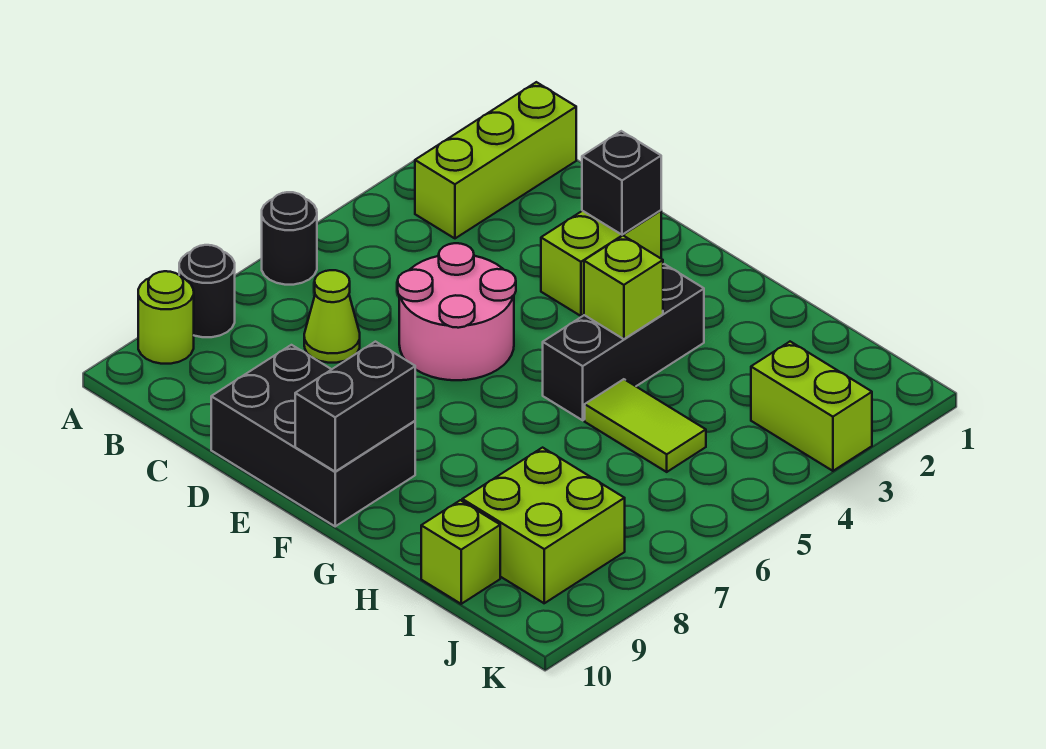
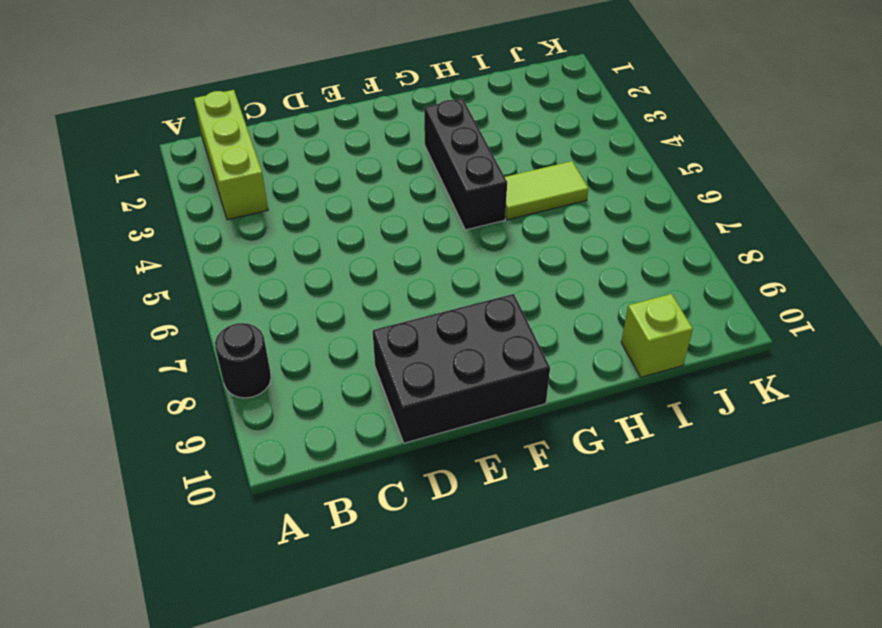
none -> black 1x1 round brick [262,192,317,285]
none -> lime 1x1 round brick [138,271,194,364]
none -> lime 1x1 cone [304,270,360,363]

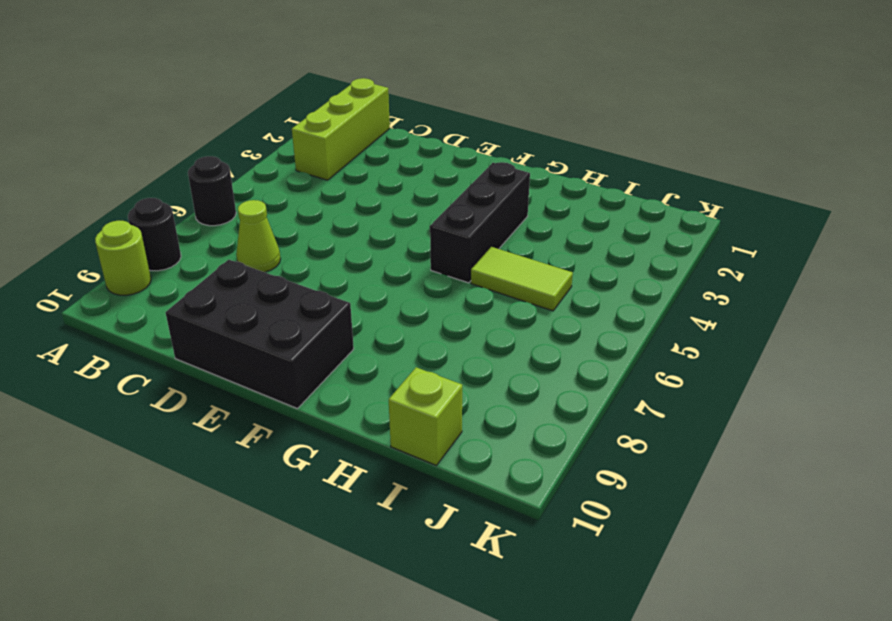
none -> pink 2x2 round brick [398,243,516,380]
none -> lime 1x2 brick [541,210,661,316]
none -> lime 2x2 brick [462,448,625,603]

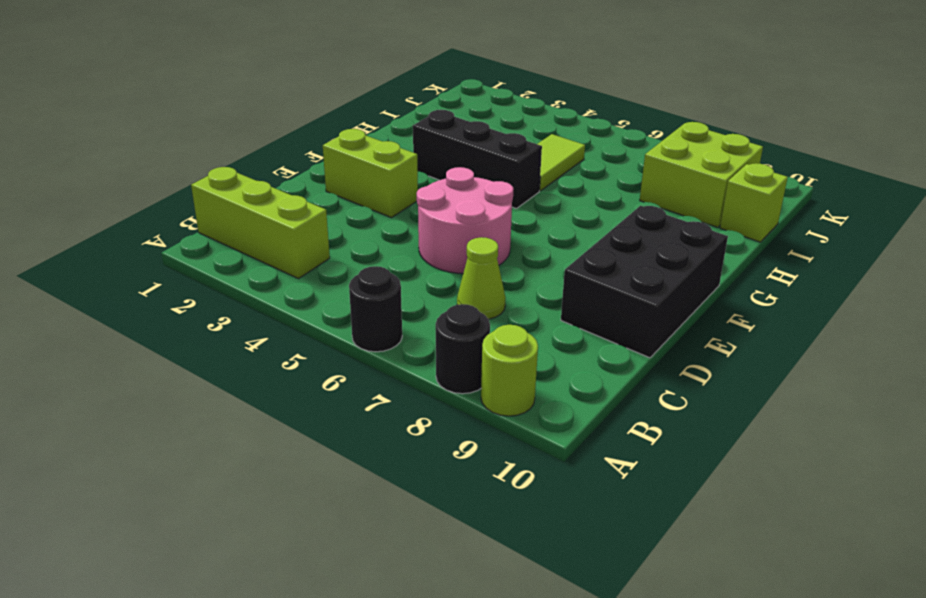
none -> lime 1x2 brick [751,342,872,471]
none -> black 1x1 brick [582,131,661,235]
none -> black 1x2 brick [295,342,415,471]

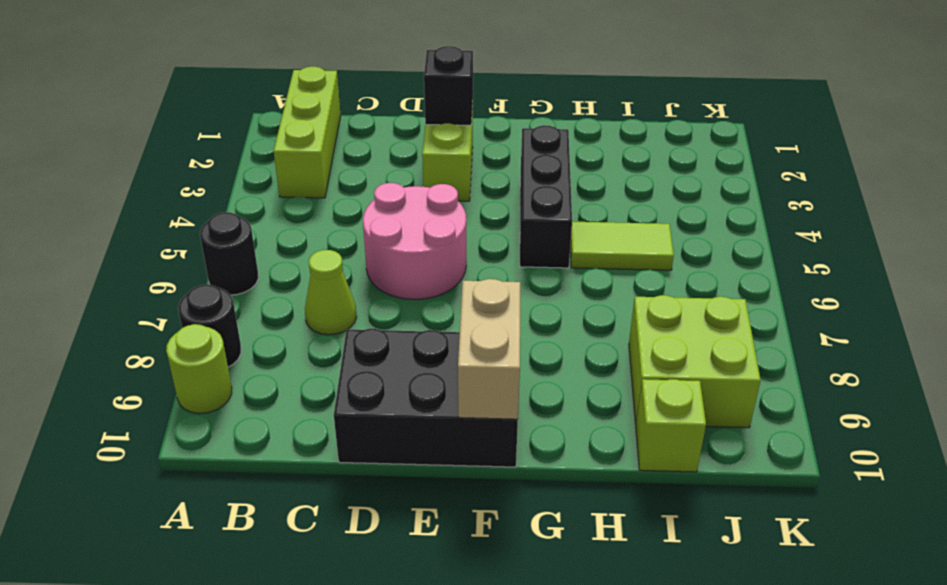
tan 1x2 brick [458,279,520,419] -> black 1x2 brick [295,342,415,471]
none -> lime 1x2 brick [751,342,872,471]
none -> lime 1x1 brick [584,236,663,339]

